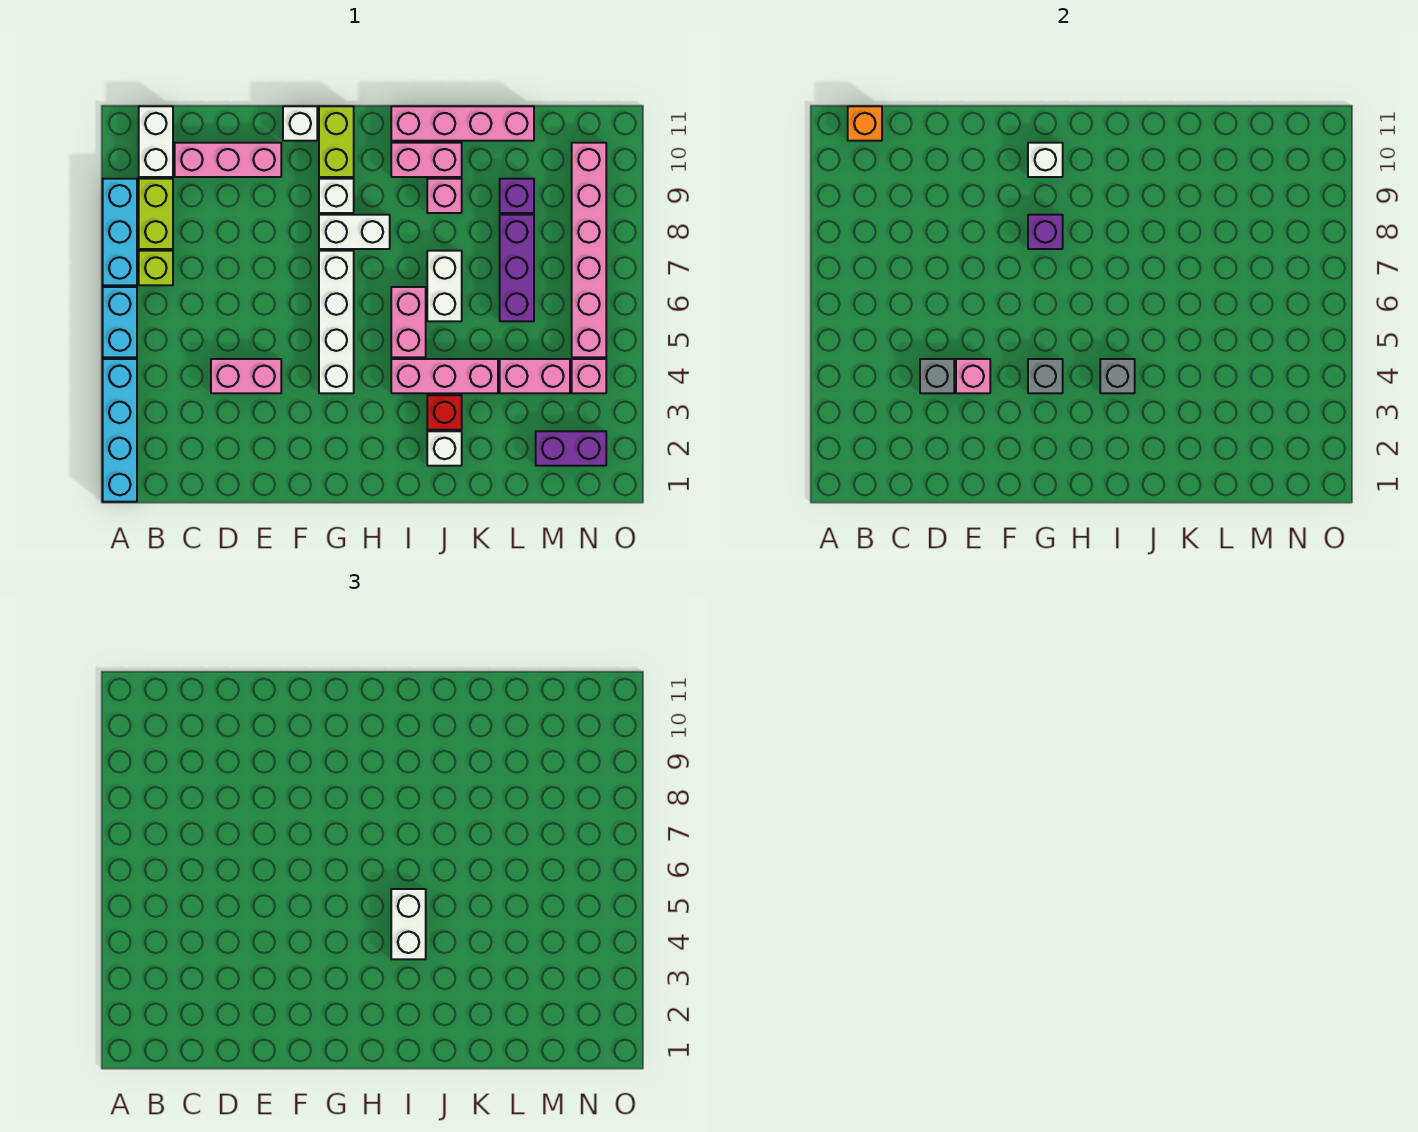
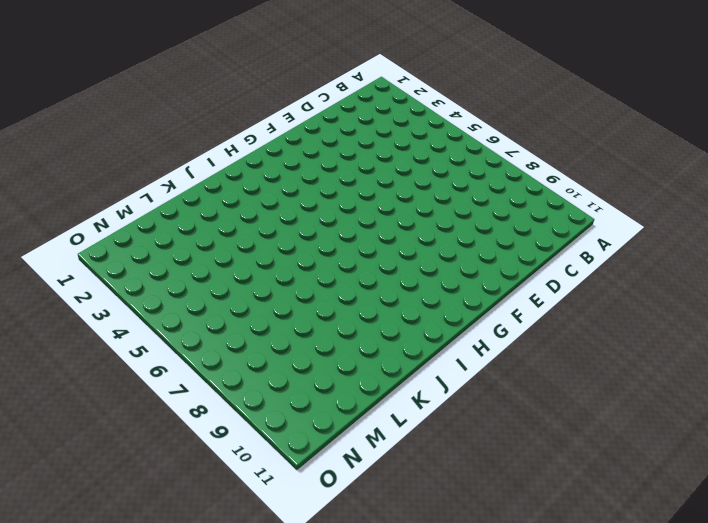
none -> cyan 1x4 brick [103,359,137,502]
none -> cyan 1x2 brick [103,287,137,357]
none -> cyan 1x3 brick [103,179,137,285]
none -> lime 1x1 brick [139,251,173,285]

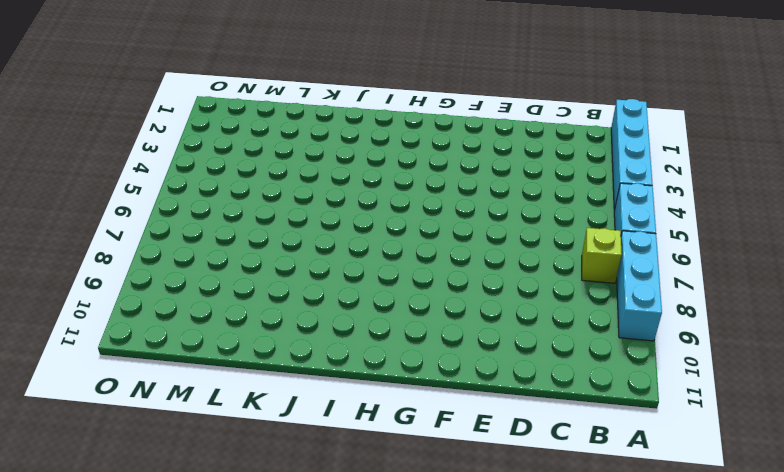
none -> lime 1x2 brick [139,179,173,249]
none -> white 1x2 brick [139,106,173,177]
none -> pink 1x3 brick [175,143,281,177]
none -> pink 1x2 brick [211,359,281,393]

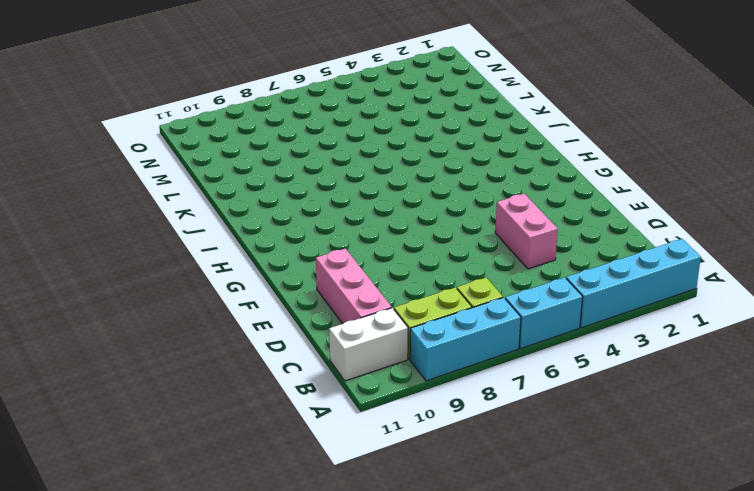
none -> white 1x1 brick [283,106,317,141]
none -> white 1x4 brick [319,251,354,393]
none -> white 1x2 brick [319,215,390,249]
none -> white 1x1 brick [319,179,354,213]

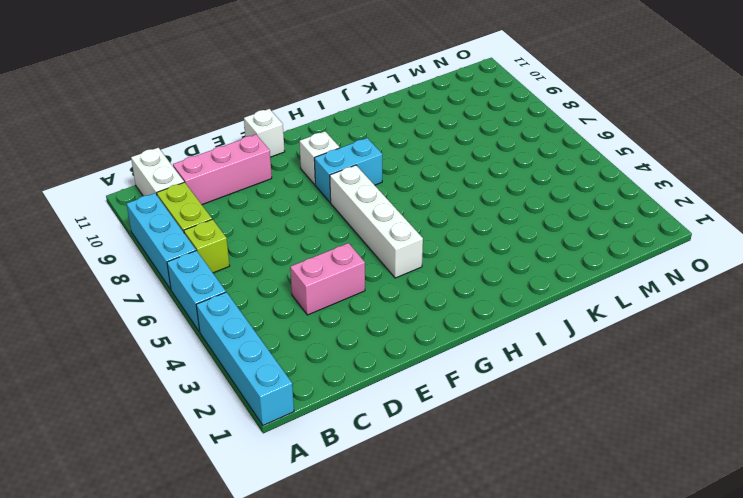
cyan 1x2 brick [314,138,382,202] -> white 1x2 brick [319,215,390,249]
none -> lime 1x2 brick [319,106,354,177]
none -> pink 1x3 brick [391,359,498,393]
none -> pink 1x2 brick [391,287,426,357]
none -> pink 1x2 brick [391,143,462,177]

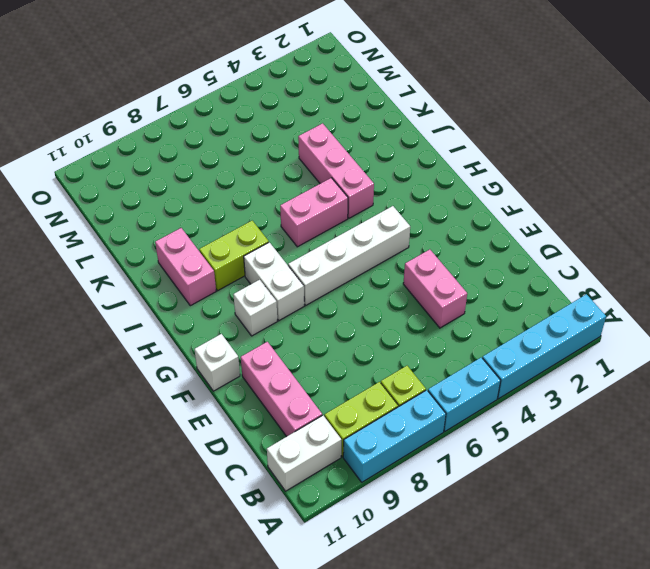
lime 1x2 brick [199,221,269,291] -> lime 1x2 brick moved to [319,106,354,177]
none -> pink 1x4 brick [391,106,534,141]
none -> white 1x1 brick [427,431,462,466]
none -> red 1x1 brick [427,395,462,430]
none -> white 1x2 brick [427,251,462,321]

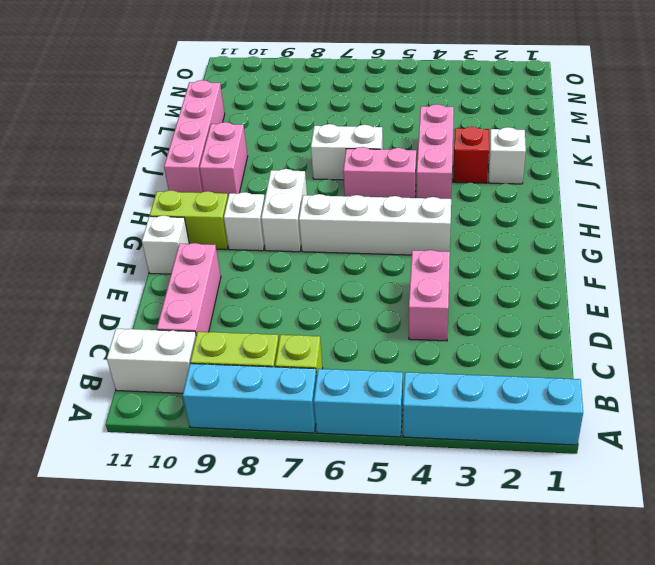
none -> pink 1x1 brick [427,179,462,213]
none -> pink 1x2 brick [500,359,570,393]
none -> purple 1x3 brick [500,215,534,321]
none -> purple 1x1 brick [500,179,534,213]

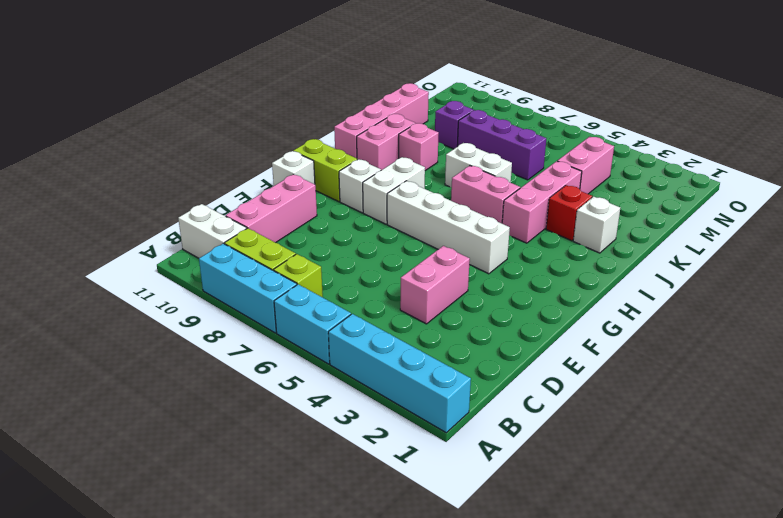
none -> purple 1x2 brick [536,431,606,466]
none -> pink 1x1 brick [572,359,606,393]
none -> pink 1x6 brick [572,143,606,357]
none -> orange 1x1 brick [848,106,882,141]

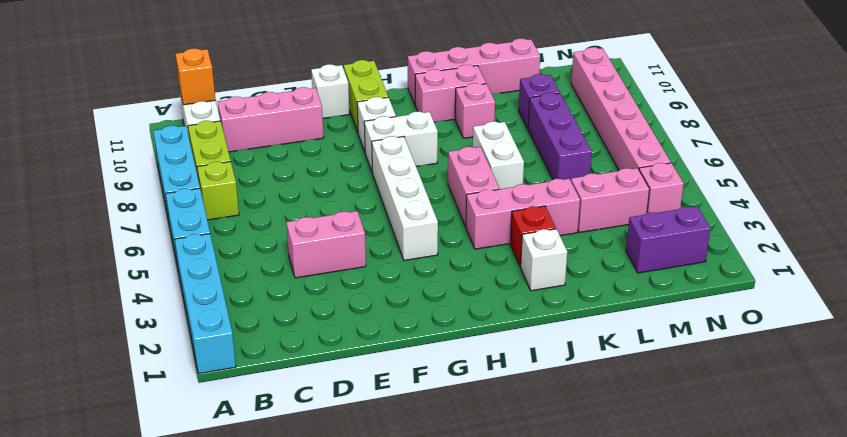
none -> grey 1x1 brick [920,359,954,393]
none -> pink 1x1 brick [956,359,990,393]
none -> grey 1x1 brick [1028,359,1063,393]
none -> purple 1x1 brick [1028,215,1063,249]

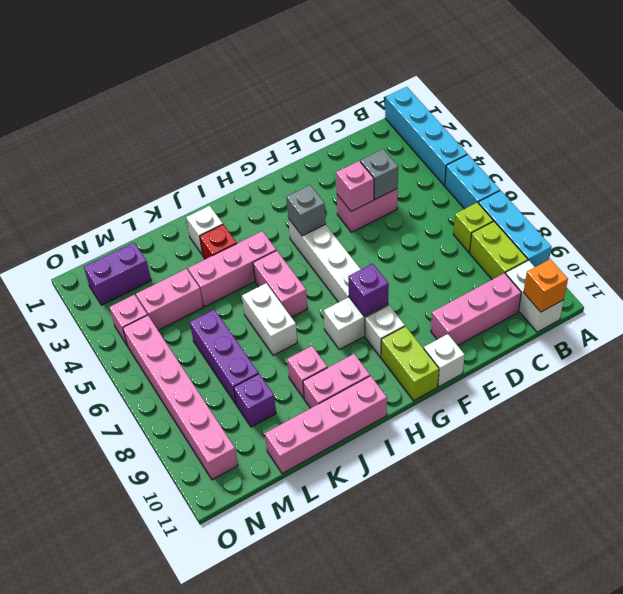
none -> white 1x1 brick [1028,143,1063,177]
none -> grey 1x1 brick [1100,359,1135,393]
none -> white 1x2 brick [391,889,426,959]

